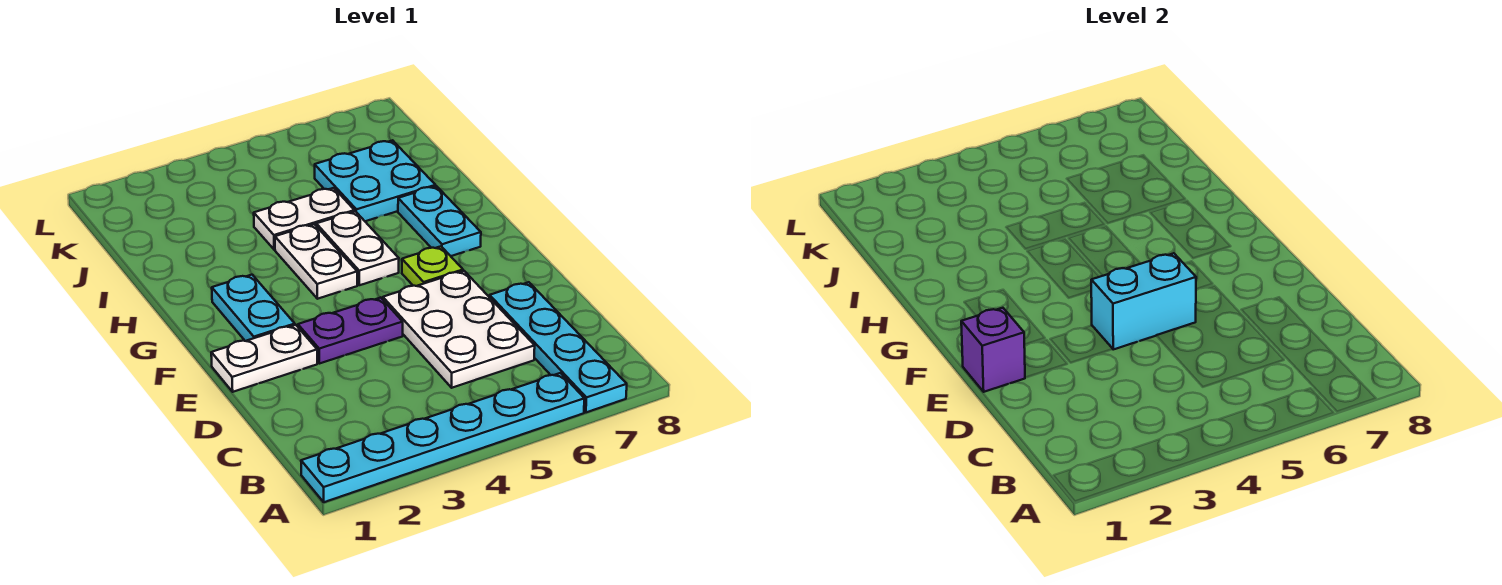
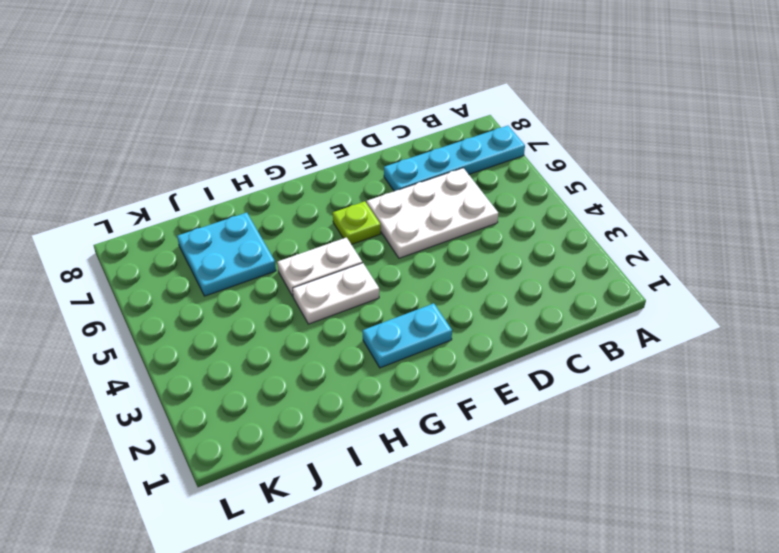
none -> cyan 1x6 plate [301,373,584,502]
none -> white 1x2 plate [211,325,317,392]
none -> purple 1x2 plate [298,298,403,364]

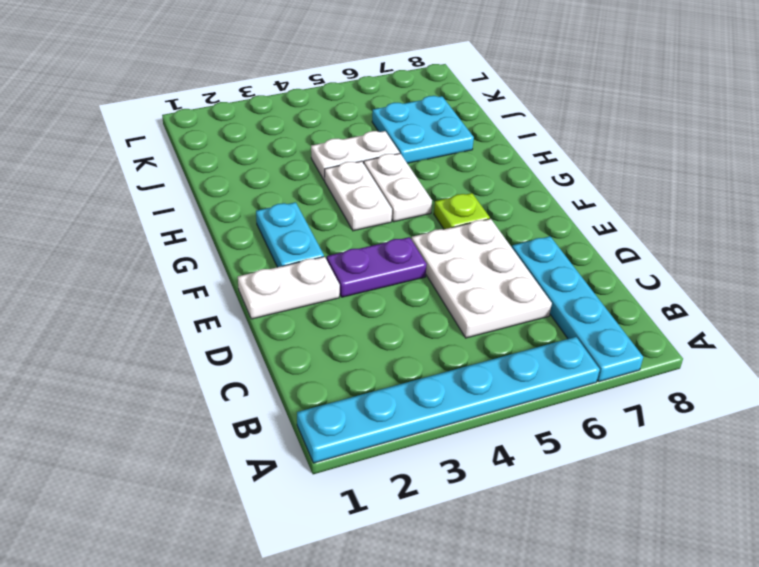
none -> cyan 1x2 plate [398,186,481,256]
none -> purple 1x1 brick [961,308,1025,392]
none -> cyan 1x2 brick [1091,253,1196,349]

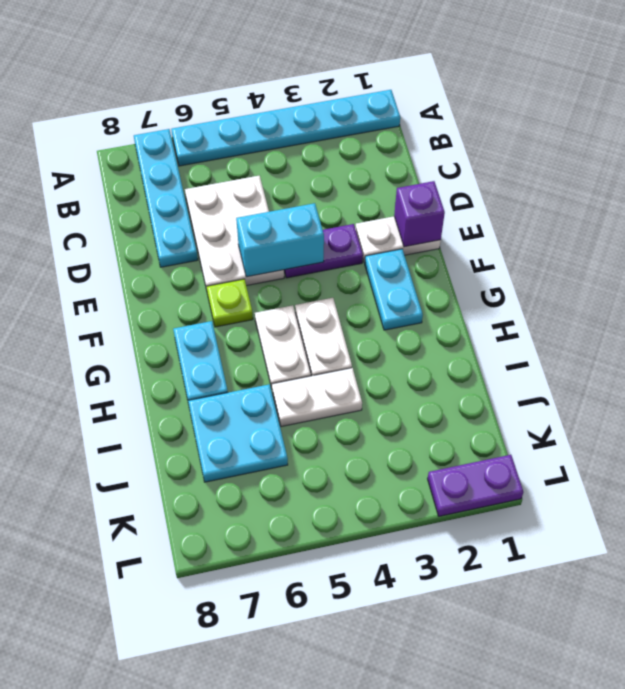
purple 1x2 plate [428,455,523,516] -> none

